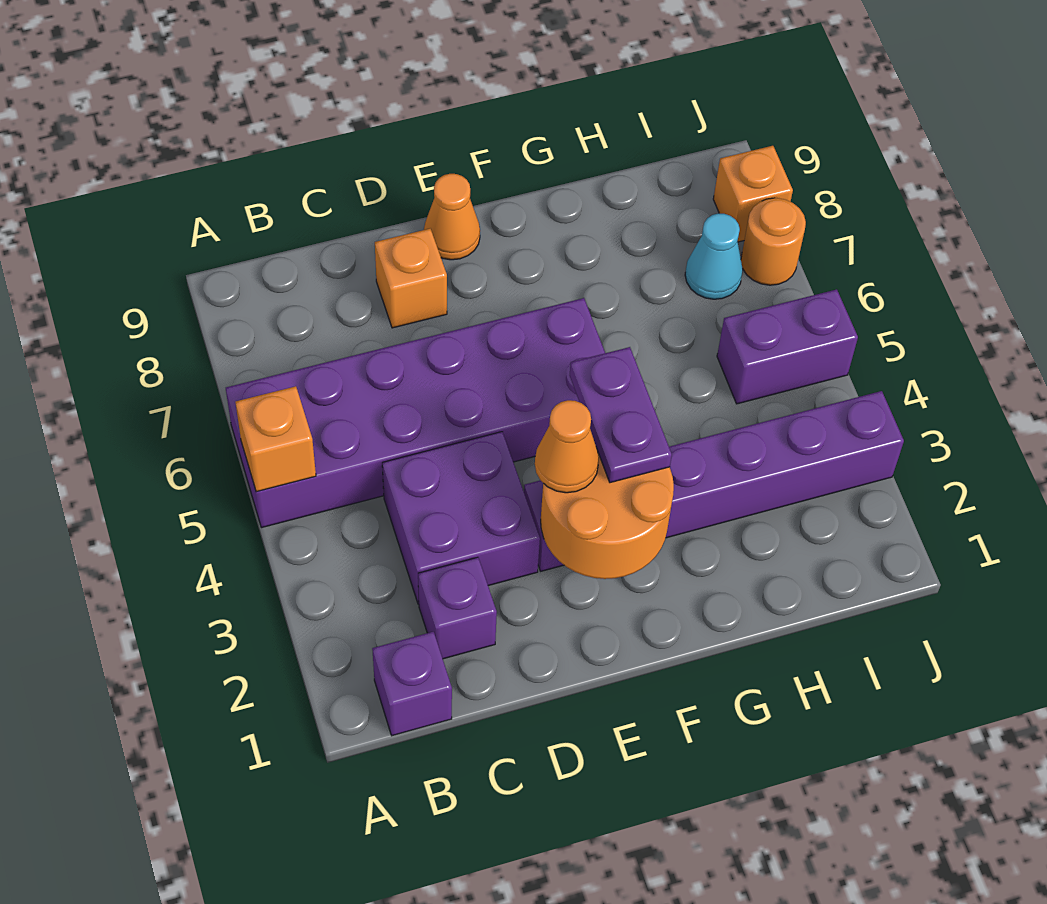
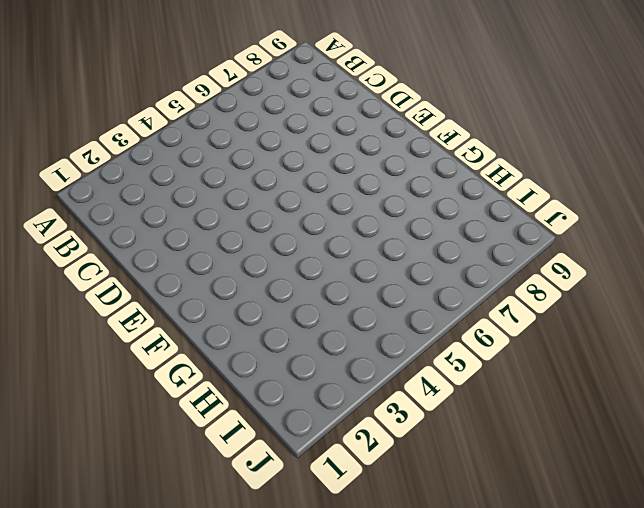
none -> purple 2x6 brick [226,298,605,528]
none -> purple 1x1 brick [372,632,452,736]
none -> purple 1x1 brick [418,557,497,659]

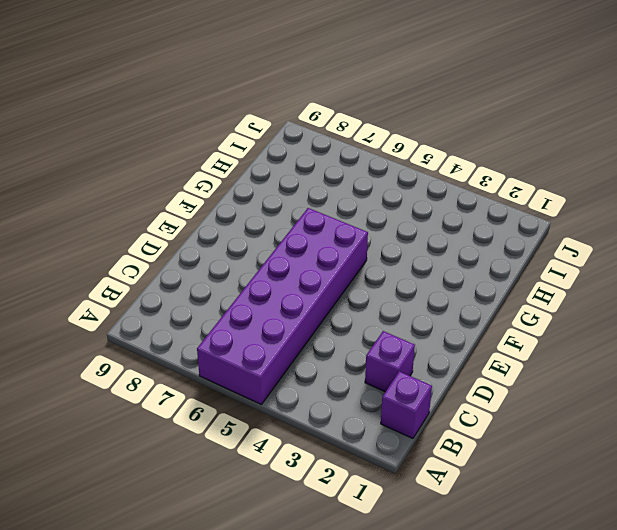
none -> purple 2x2 brick [382,432,540,604]
none -> orange 1x1 brick [375,229,447,328]
none -> purple 1x6 brick [524,391,904,571]

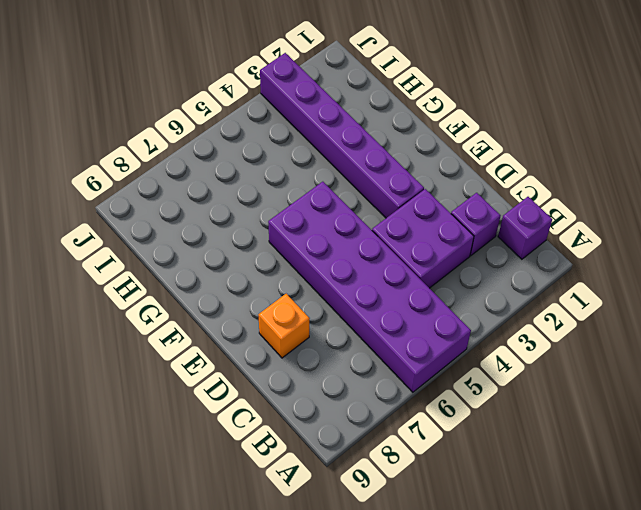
none -> orange 1x1 cone [424,174,480,260]
none -> purple 1x2 brick [717,289,858,404]
none -> cyan 1x1 cone [685,213,743,299]

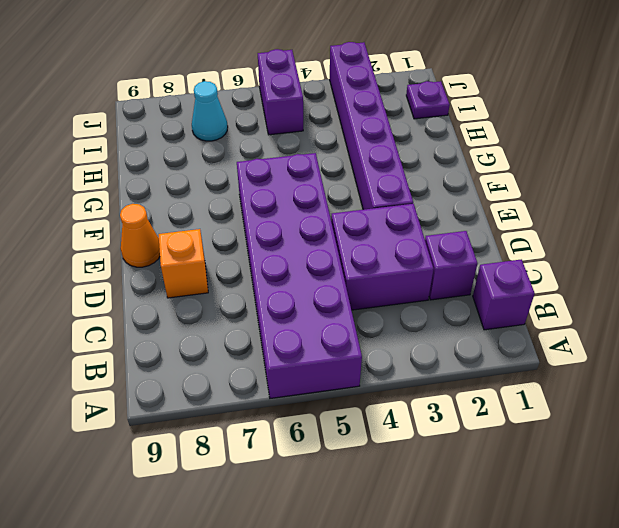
purple 1x1 plate [406,81,450,119] -> none
none -> orange 1x1 round brick [741,198,806,285]
none -> orange 1x1 brick [713,146,793,242]
none -> orange 1x1 brick [235,386,316,492]

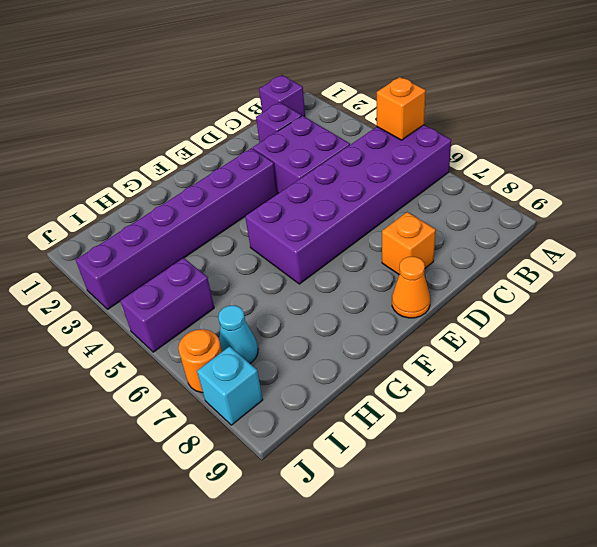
cyan 1x1 brick [197,346,263,425] -> orange 1x1 brick [713,146,793,242]
none -> orange 2x2 round brick [541,453,674,579]
none -> orange 1x1 cone [535,400,599,493]
none -> purple 1x2 plate [570,347,672,483]

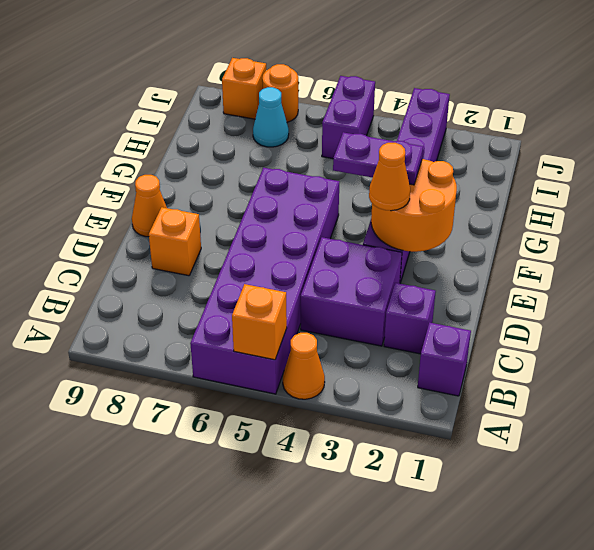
orange 1x1 cone [283,333,325,399] -> none

